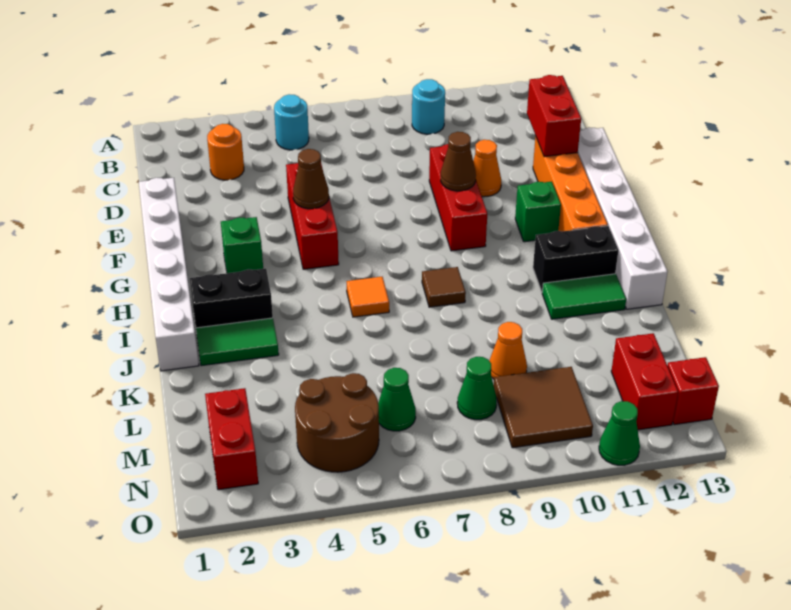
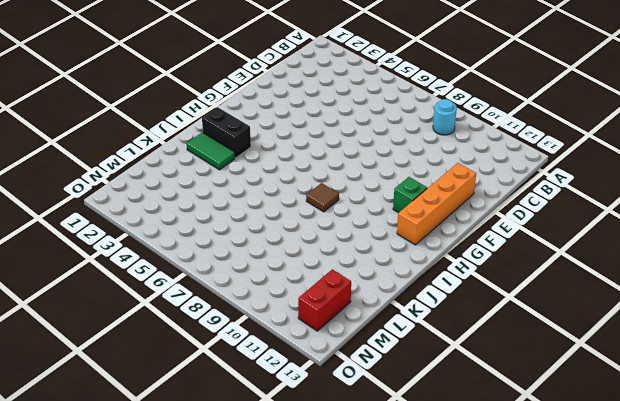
none -> cyan 1x1 round brick [274,94,309,150]
none -> orange 1x1 round brick [207,124,244,180]
none -> white 1x6 brick [139,178,199,371]

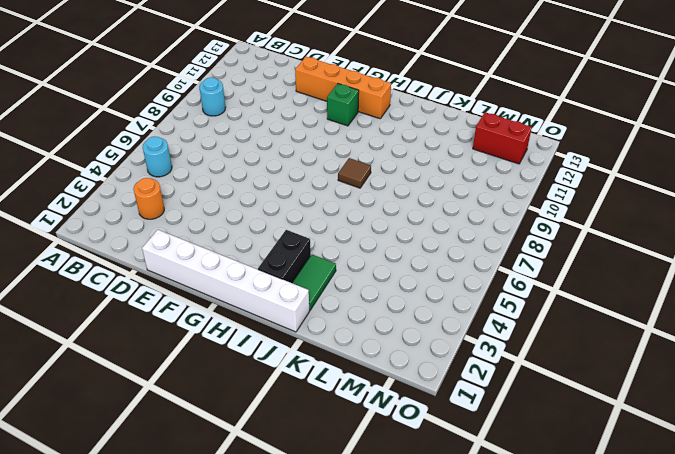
none -> red 1x3 brick [286,163,339,269]
none -> red 1x3 brick [429,144,487,251]
none -> orange 1x1 cone [473,140,501,197]

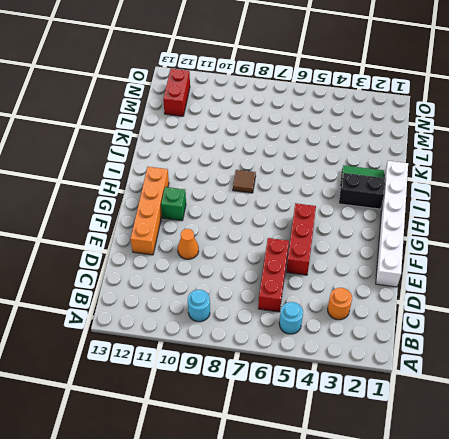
red 1x3 brick [258,238,289,312] -> red 1x3 brick moved to [429,144,487,251]
none -> white 1x6 brick [578,127,668,309]
none -> green 1x1 brick [221,217,263,273]
none -> orange 1x1 tile [347,277,389,317]

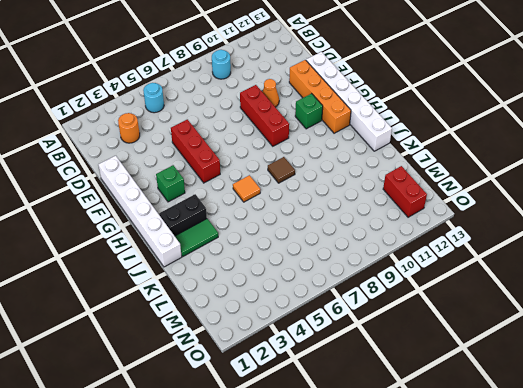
none -> black 1x2 brick [533,226,618,292]
none -> green 1x2 tile [542,274,626,319]
none -> orange 1x1 cone [489,322,527,379]

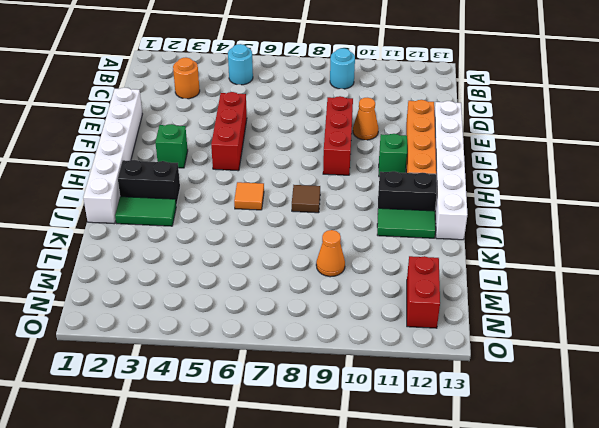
none -> red 1x2 brick [205,388,258,490]
none -> brown 2x2 round brick [295,373,379,472]
none -> green 1x1 cone [378,368,416,431]

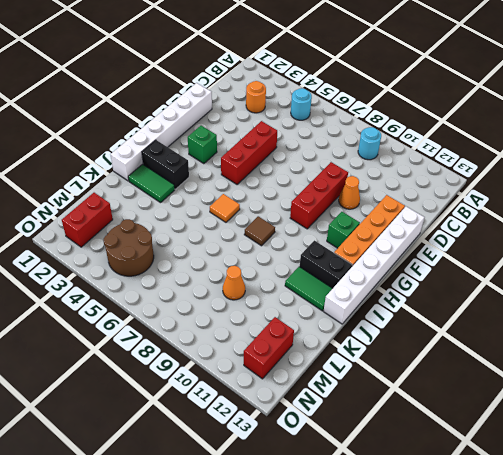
none -> green 1x1 cone [378,368,416,431]
none -> green 1x1 cone [457,357,497,420]
none -> brown 2x2 tile [494,367,593,448]

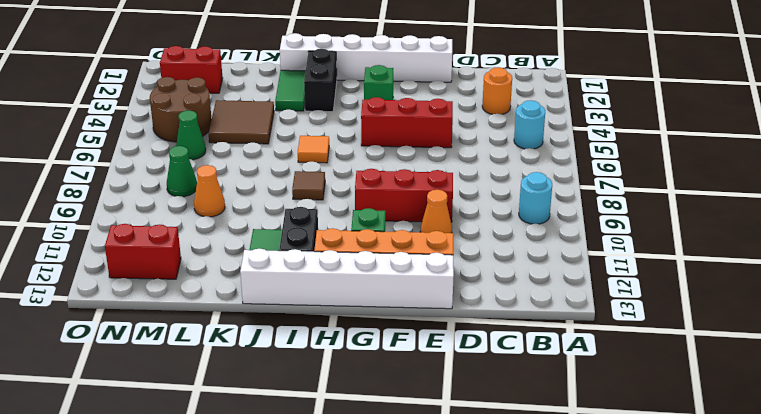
brown 2x2 tile [208,100,274,144] -> brown 2x2 tile moved to [494,367,593,448]
none -> red 1x1 brick [667,357,719,425]
none -> green 1x1 cone [599,401,640,465]
none -> red 1x2 brick [527,75,581,157]

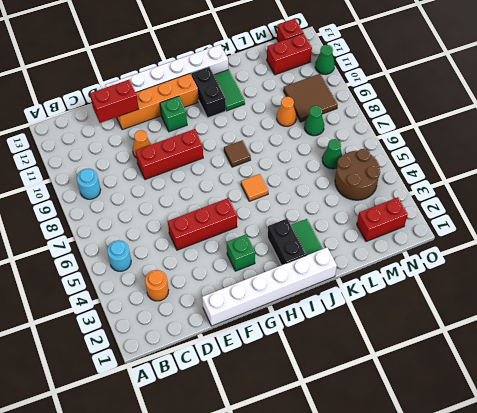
none -> brown 1x1 cone [293,149,329,209]
none -> brown 1x1 cone [441,132,476,191]

